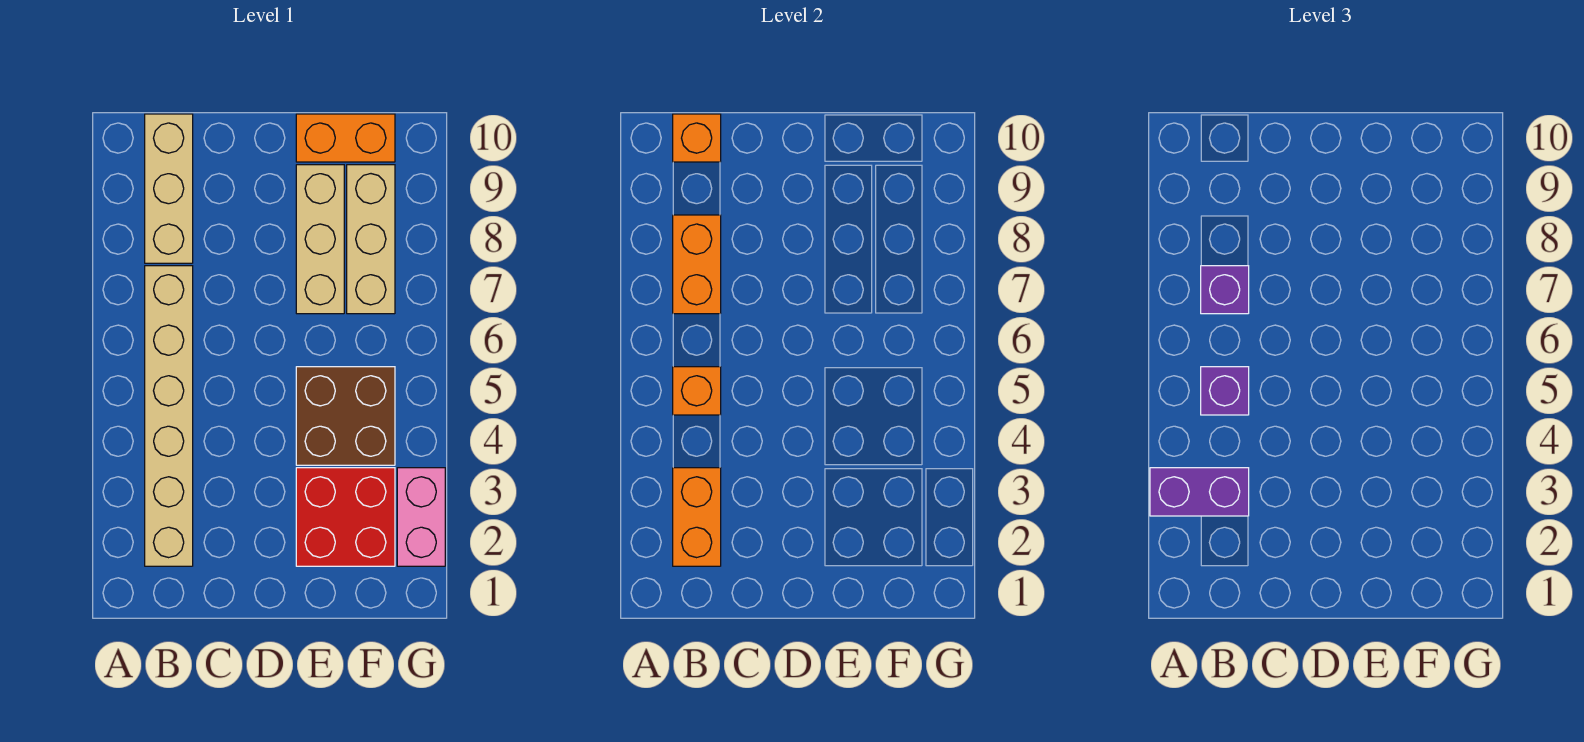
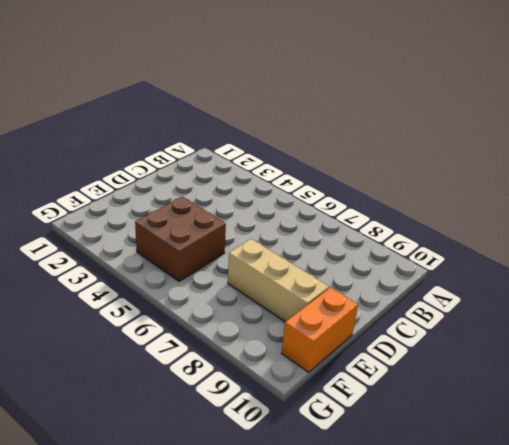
none -> tan 1x6 brick [145,266,193,566]
none -> tan 1x3 brick [145,114,193,263]
none -> red 2x2 brick [296,468,395,566]

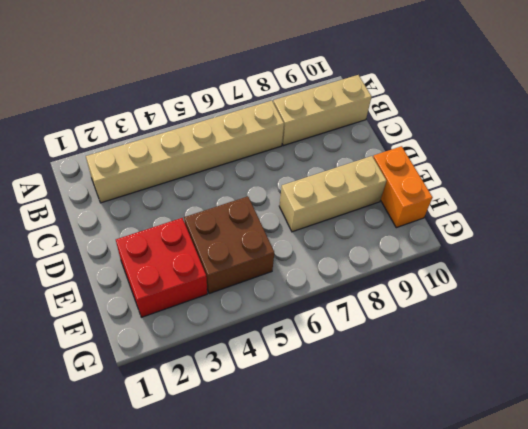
none -> tan 1x3 brick [347,165,395,314]
none -> pink 1x2 brick [397,468,445,566]
none -> orange 1x2 brick [673,468,721,566]

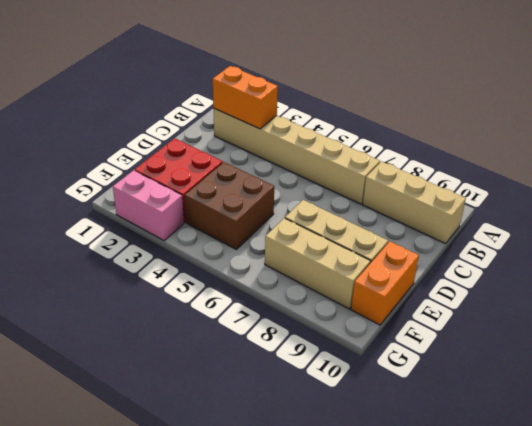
none -> orange 1x1 brick [673,367,721,415]
none -> orange 1x2 brick [673,215,721,314]
none -> orange 1x1 brick [673,114,721,162]

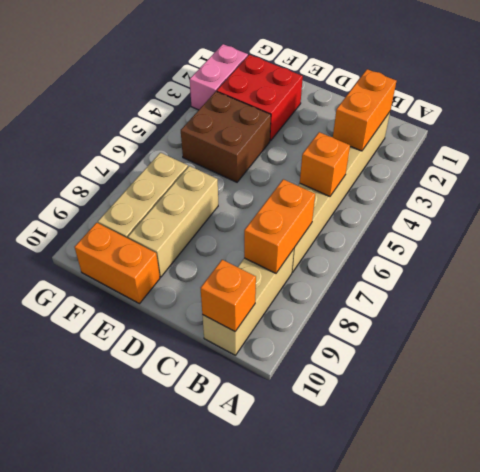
none -> purple 1x2 brick [1150,468,1249,516]
none -> purple 1x1 brick [1201,367,1249,415]
none -> purple 1x1 brick [1201,266,1249,314]

